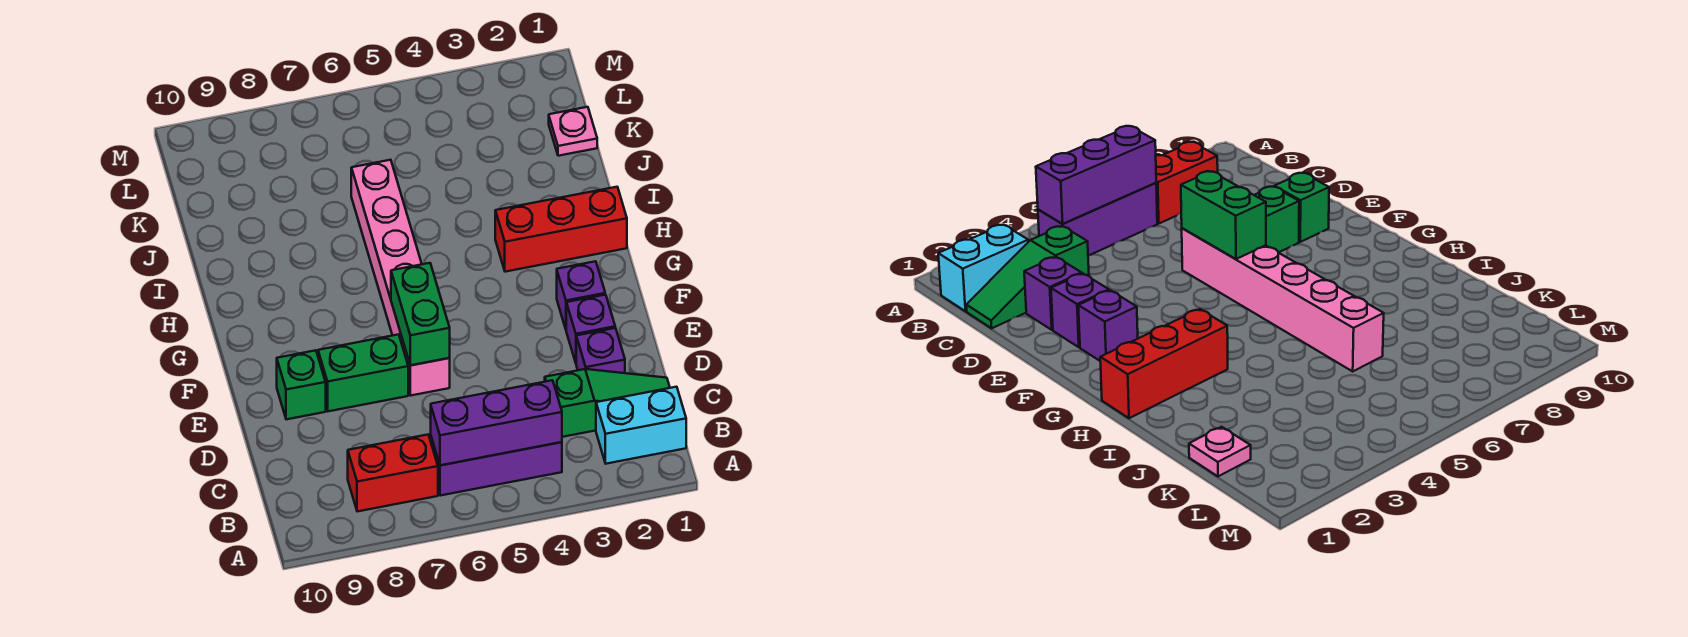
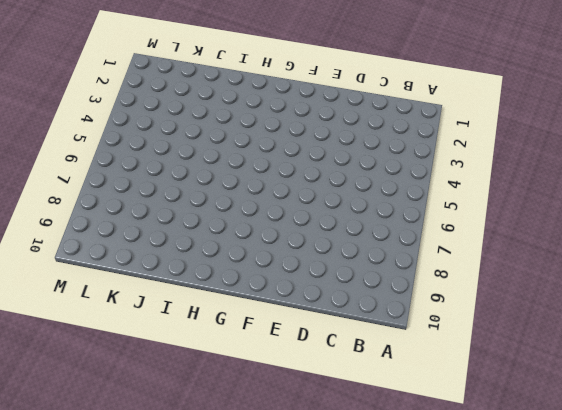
none -> cyan 1x2 brick [596,387,686,464]
none -> purple 1x3 brick [431,437,562,496]
none -> red 1x2 brick [348,435,438,512]

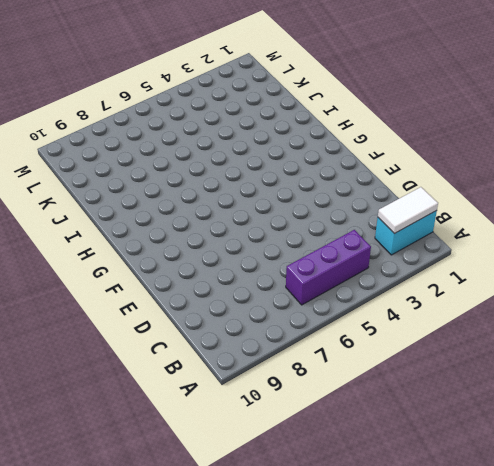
white 1x2 tile [378,187,438,234] -> none
none -> red 1x2 brick [348,435,438,512]
none -> green 1x3 slope [545,369,670,437]
none -> purple 1x1 brick [576,328,625,373]

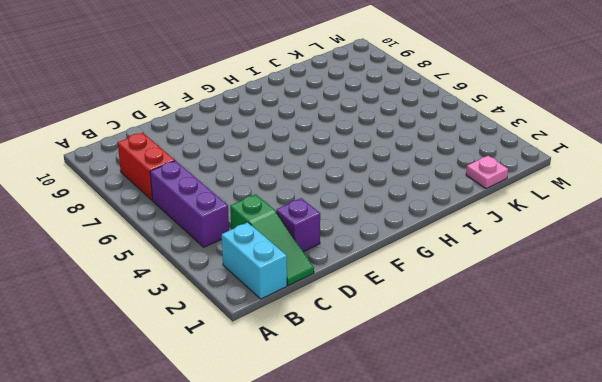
none -> purple 1x1 brick [566,295,615,363]
none -> pink 1x6 brick [351,160,450,396]
none -> green 1x2 brick [318,334,408,411]

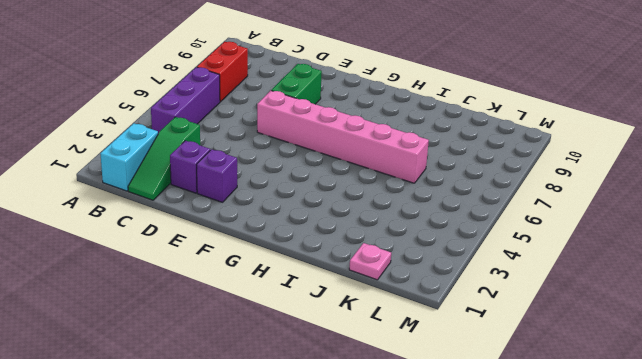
none -> green 1x1 brick [277,350,326,419]
none -> purple 1x1 brick [557,261,605,329]
none -> red 1x3 brick [495,187,627,272]

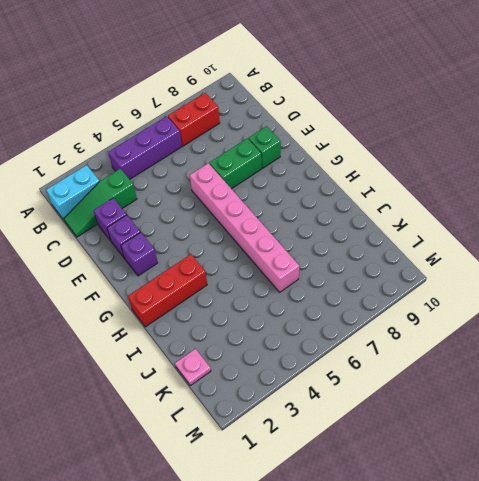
none -> purple 1x3 brick [431,380,562,465]
none -> green 1x2 brick [391,263,450,365]

